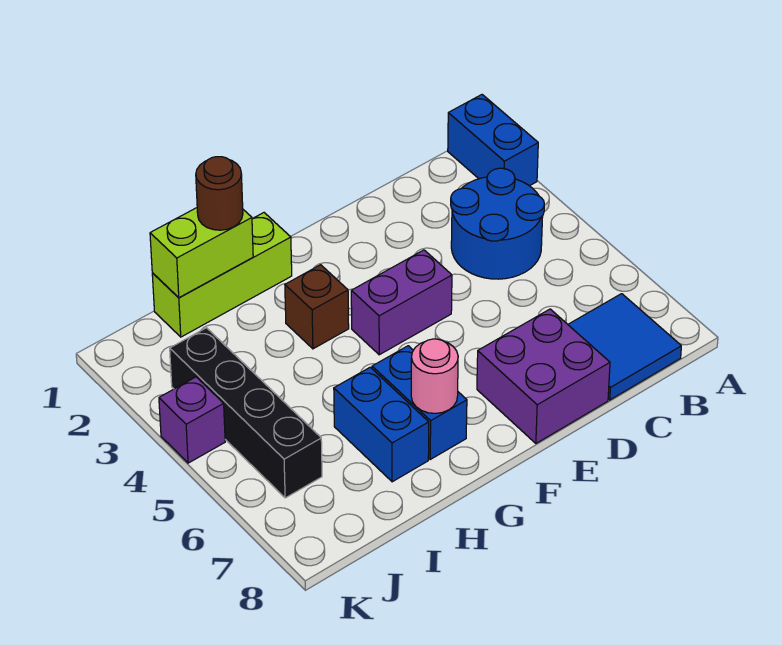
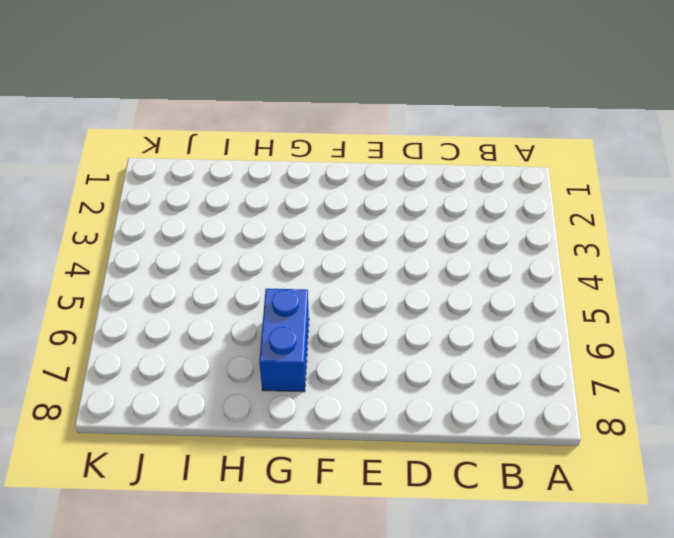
none -> blue 1x2 brick [448,95,538,186]
none -> blue 2x2 round brick [451,168,544,279]
none -> blue 2x2 tile [568,294,681,400]

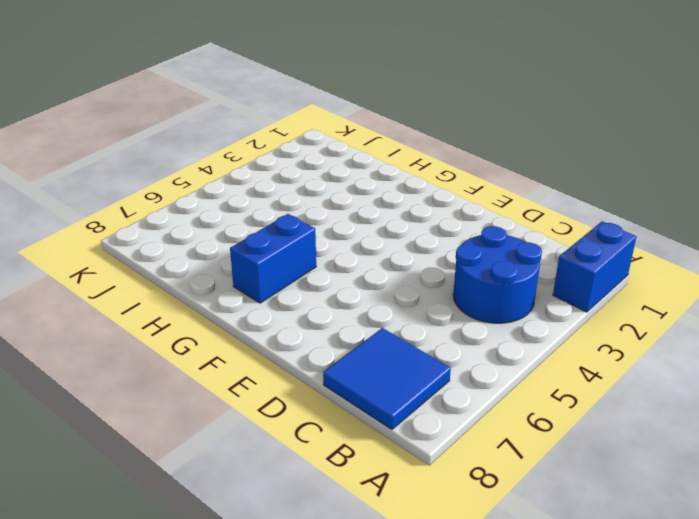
none -> purple 2x2 brick [477,309,610,443]
none -> purple 1x2 brick [351,250,452,355]
none -> lime 1x3 brick [152,213,292,337]

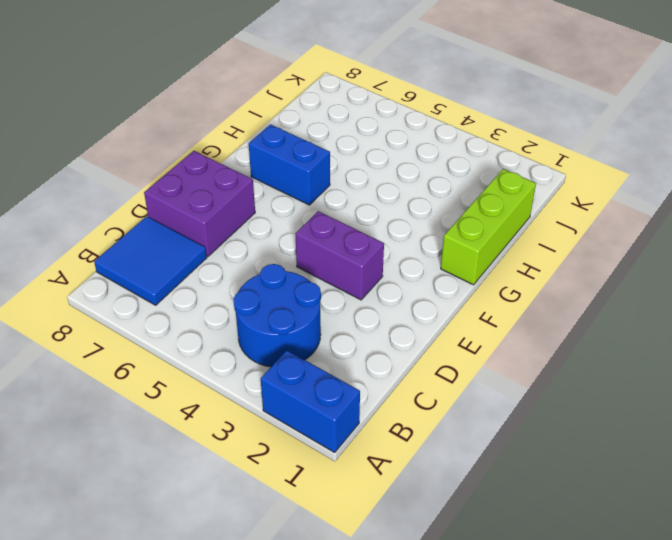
purple 1x2 brick [296,211,384,300] -> purple 1x2 brick turned to [351,250,452,355]
none -> brown 1x1 brick [285,265,349,349]
none -> blue 1x2 brick [334,367,429,482]
none -> black 1x4 brick [170,328,322,498]

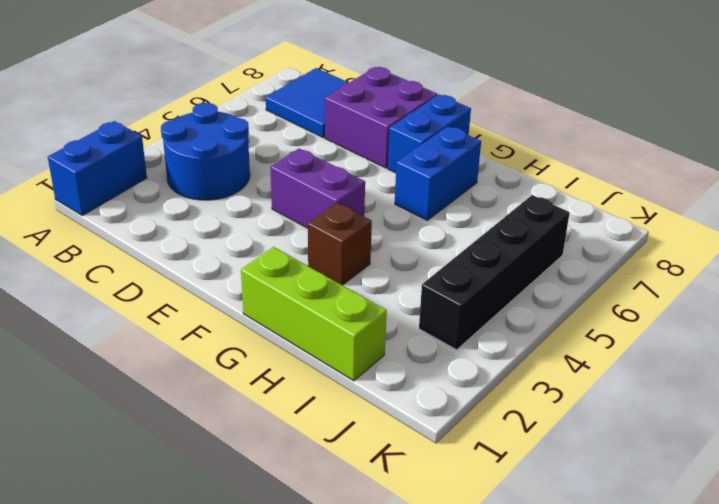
blue 1x2 brick [388,95,471,173] -> blue 1x2 brick moved to [334,367,429,482]
none -> purple 1x1 brick [159,377,225,463]
none -> pink 1x1 round brick [411,339,458,413]
none -> lime 1x2 brick [150,208,253,298]

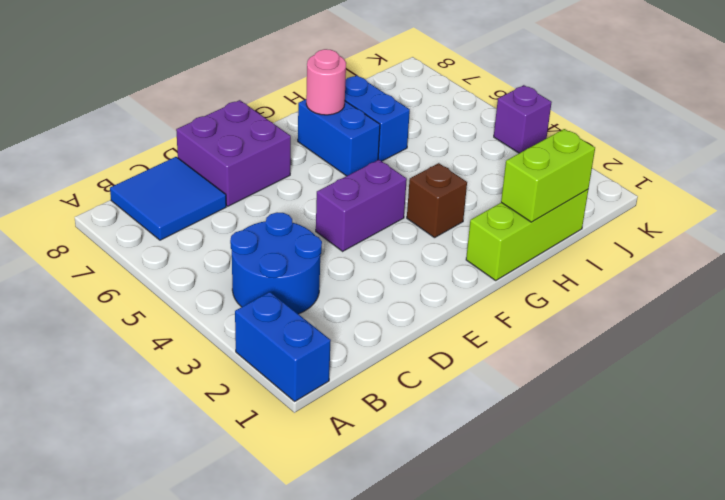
none -> black 1x4 brick [170,328,322,498]
none -> brown 1x1 round brick [196,157,243,230]

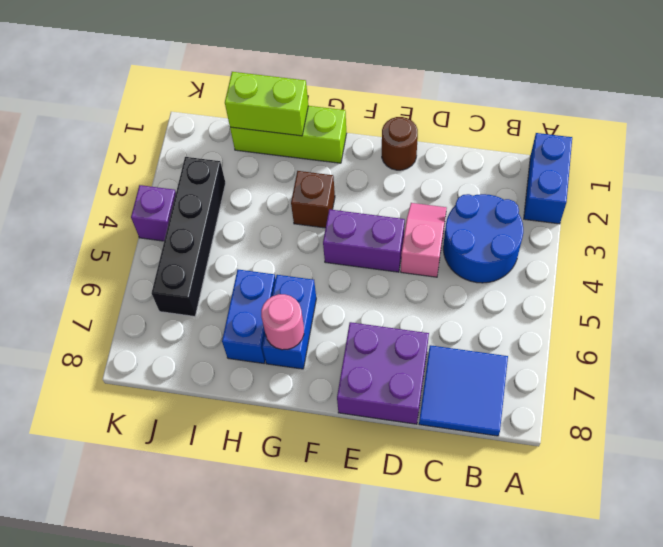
pink 1x2 slope [401,203,447,277] -> none
brown 1x1 round brick [382,117,418,170] -> brown 1x1 round brick moved to [196,157,243,230]

